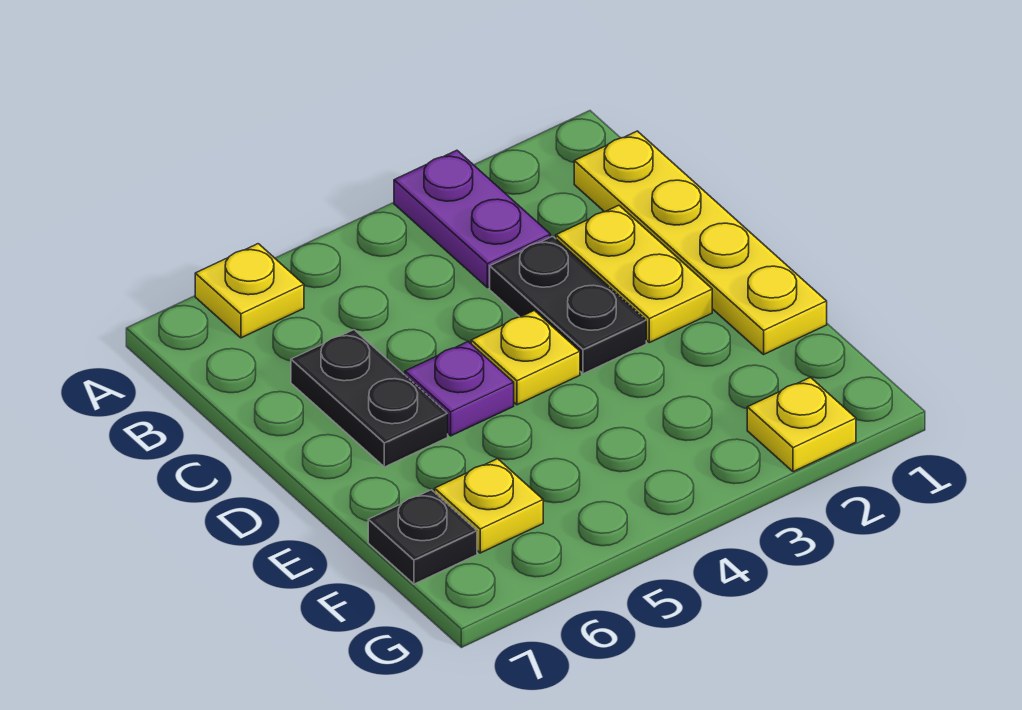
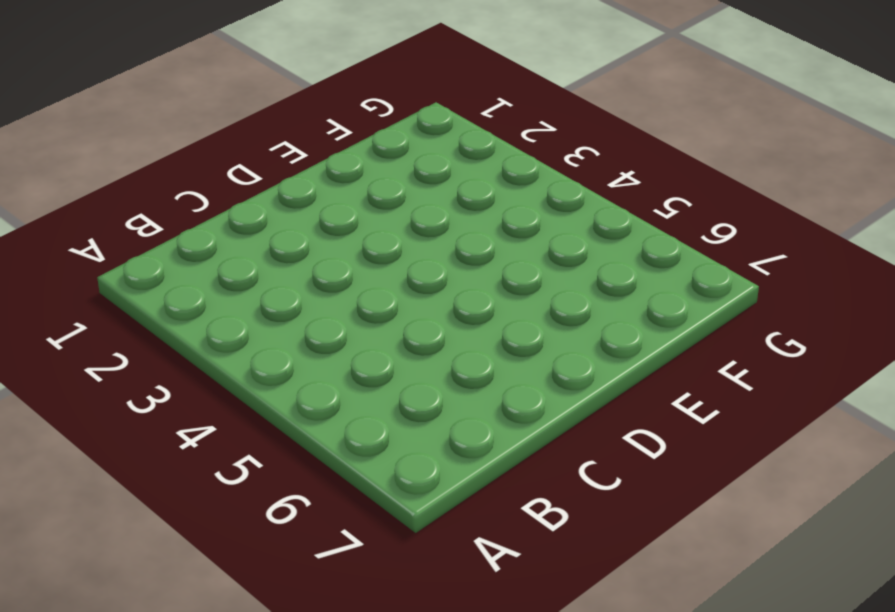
none -> purple 1x2 plate [394,150,550,288]
none -> yellow 1x1 plate [195,244,304,338]

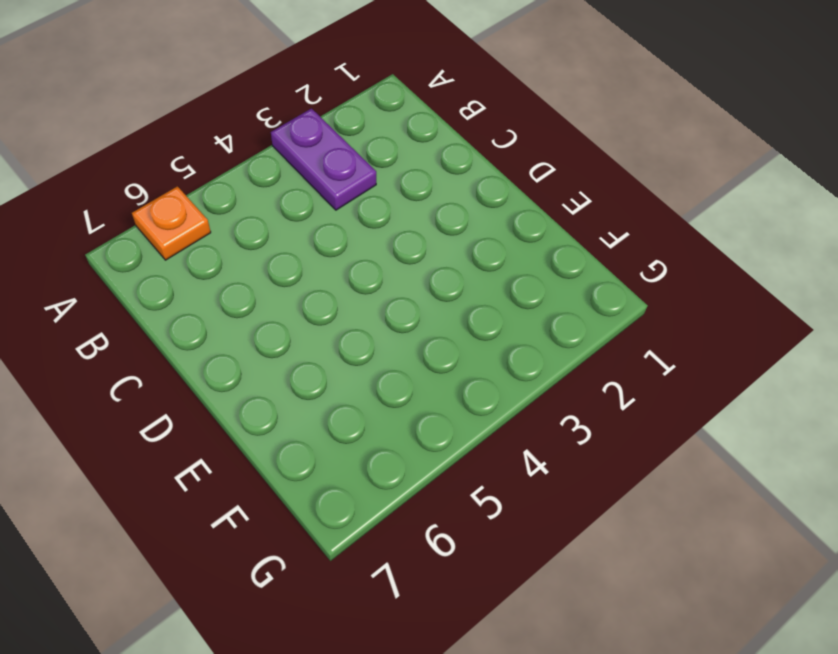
orange 1x1 plate [132,186,211,260] -> yellow 1x1 plate [195,244,304,338]
none -> yellow 1x4 plate [574,131,827,354]
none -> yellow 1x2 plate [556,205,712,343]

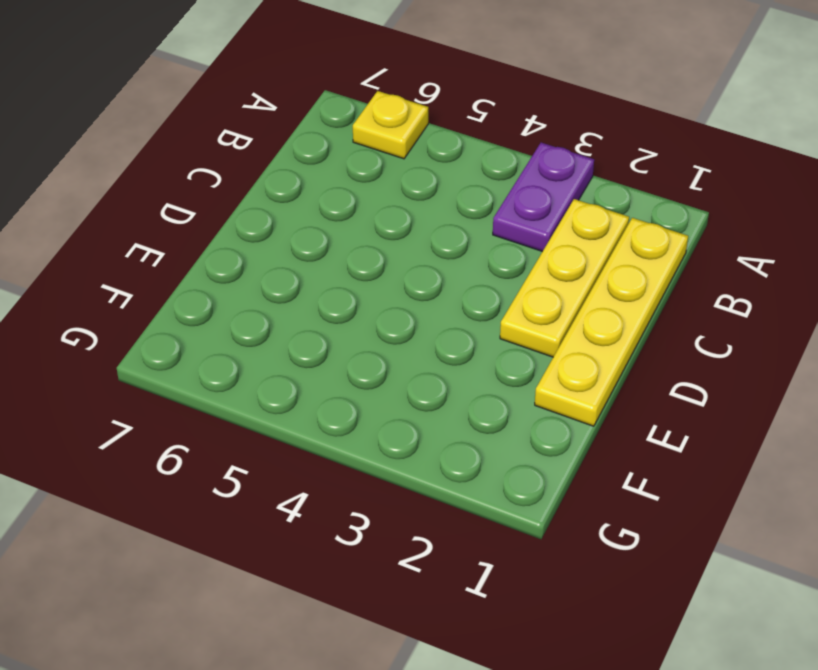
yellow 1x3 plate [500,199,629,357] -> yellow 1x2 plate [556,205,712,343]
none -> black 1x2 plate [490,236,646,374]
none -> black 1x2 plate [291,330,448,467]

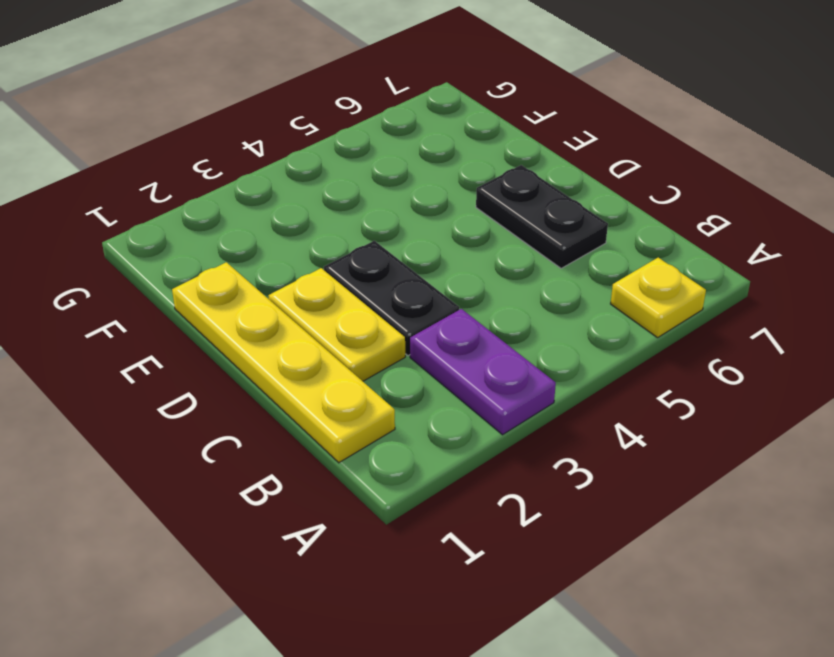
none -> yellow 1x1 plate [471,310,580,405]
none -> purple 1x1 plate [405,342,514,436]

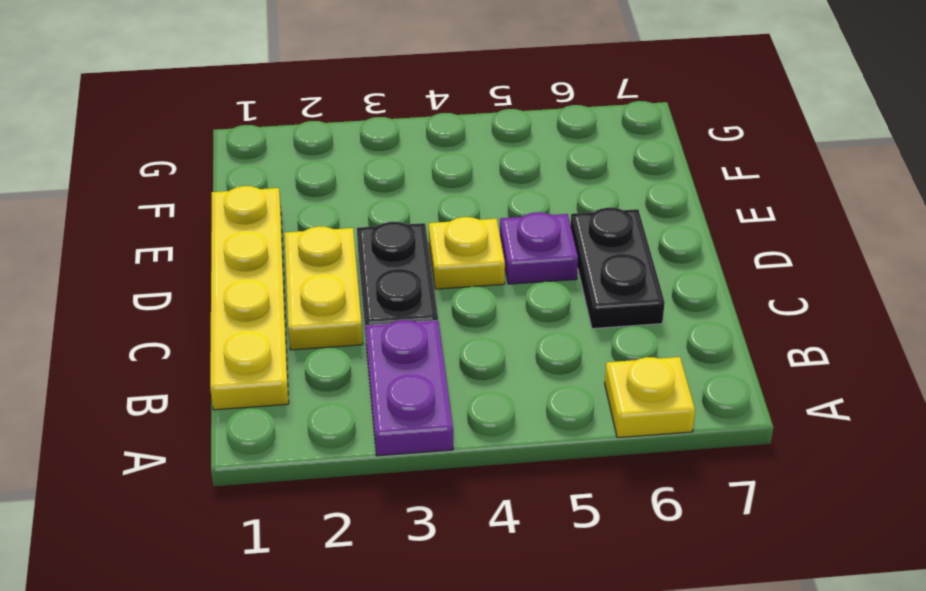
none -> yellow 1x1 plate [435,459,543,553]
none -> black 1x1 plate [368,490,477,584]

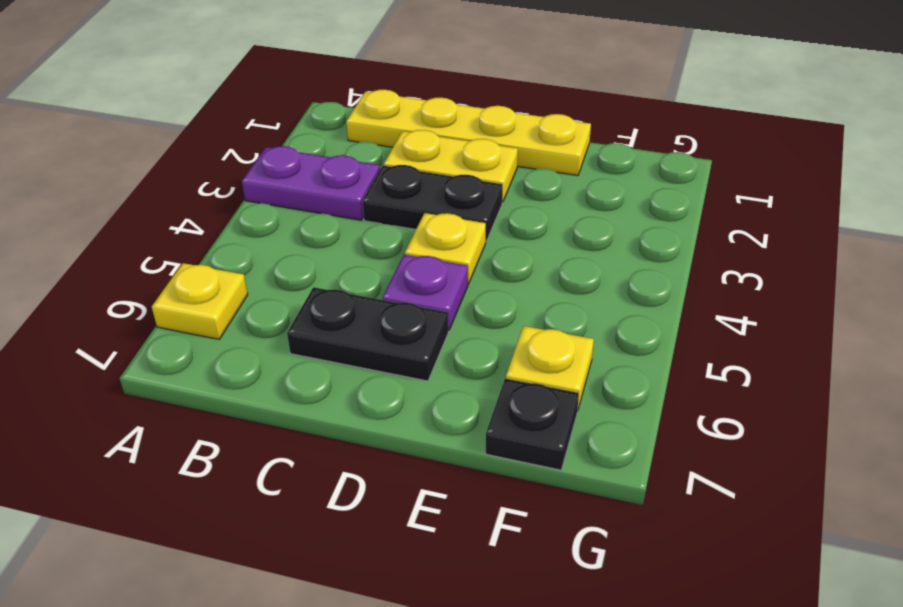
none -> yellow 1x1 plate [747,377,856,472]

